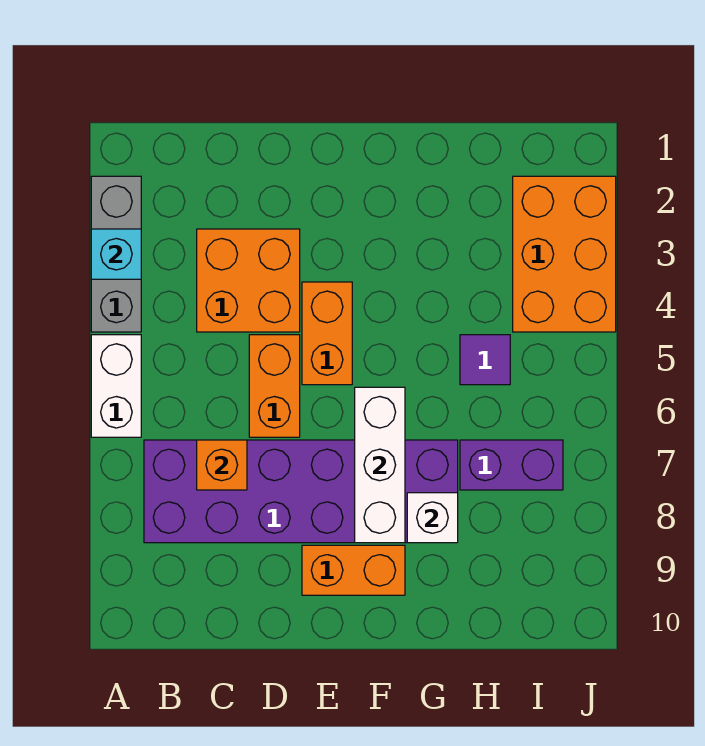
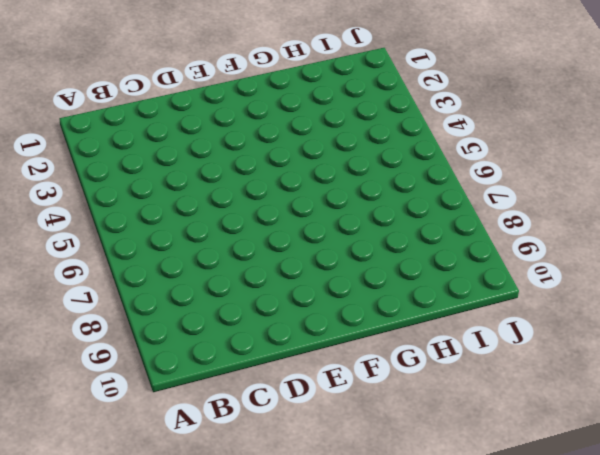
none -> grey 1x3 brick [91,176,141,332]
none -> white 1x2 brick [91,335,141,437]
none -> purple 2x6 brick [144,440,458,543]

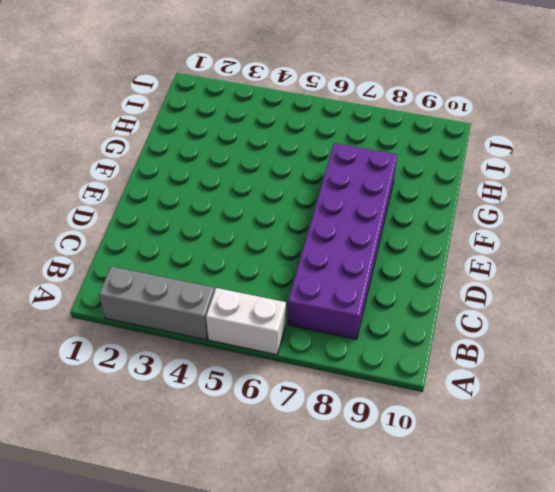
none -> orange 2x2 brick [197,229,300,332]
none -> orange 1x2 brick [249,335,300,437]
none -> orange 1x2 brick [302,282,352,385]

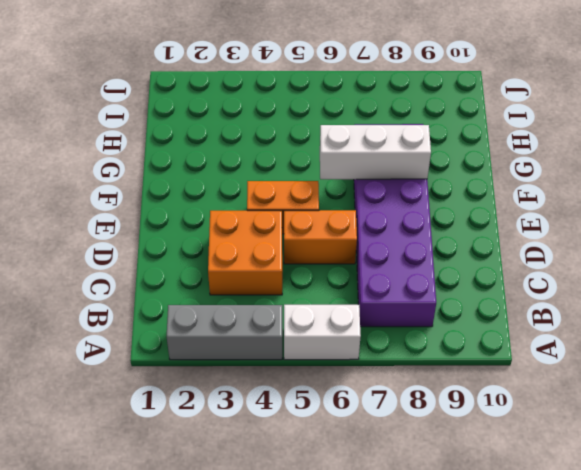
none -> orange 1x2 brick [302,545,405,595]
none -> purple 1x1 tile [460,335,510,385]
none -> purple 1x2 brick [460,440,563,490]

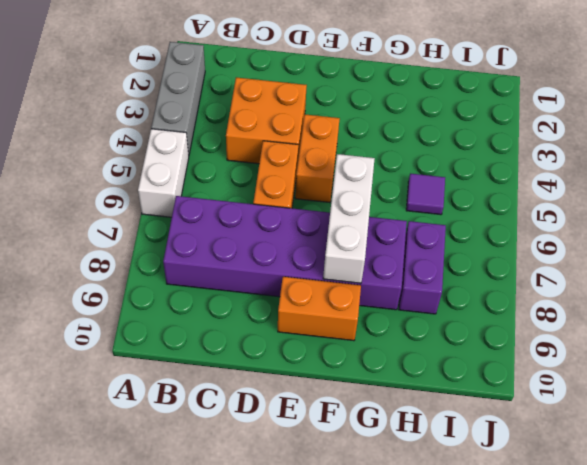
purple 1x2 brick [399,221,446,314] -> purple 1x2 brick turned to [460,440,563,490]
none -> orange 2x3 brick [513,176,616,332]
none -> cyan 1x1 brick [91,229,141,279]
none -> orange 1x1 brick [197,440,247,490]

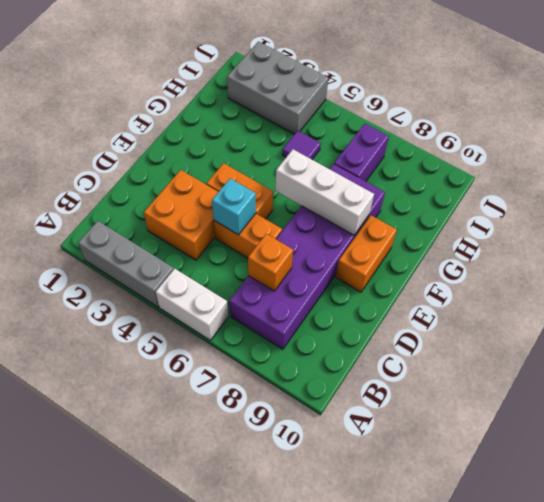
cyan 1x1 brick [212,179,256,235] -> cyan 1x1 brick moved to [91,229,141,279]
grey 2x3 brick [227,42,328,134] -> orange 2x3 brick [513,176,616,332]
none -> white 1x1 brick [407,493,458,543]

